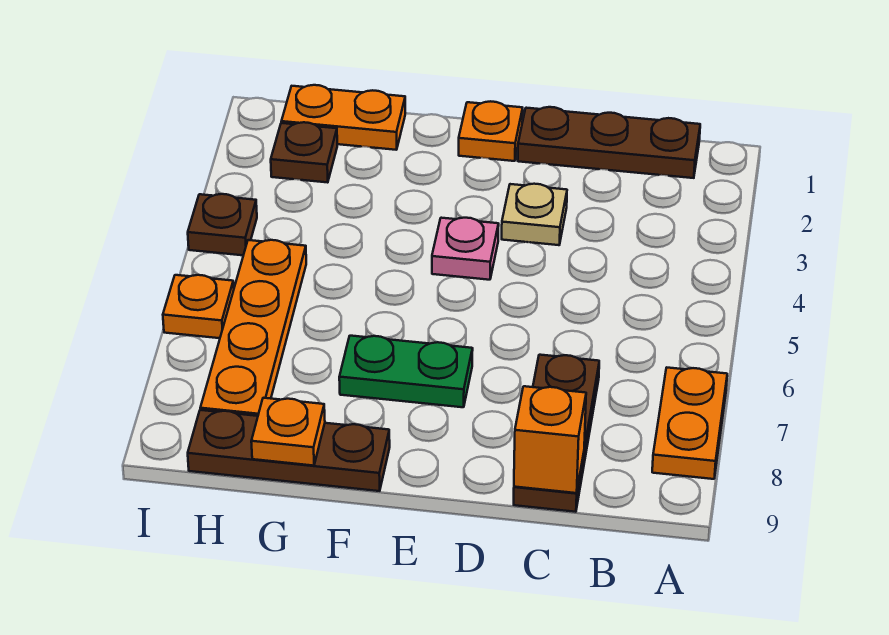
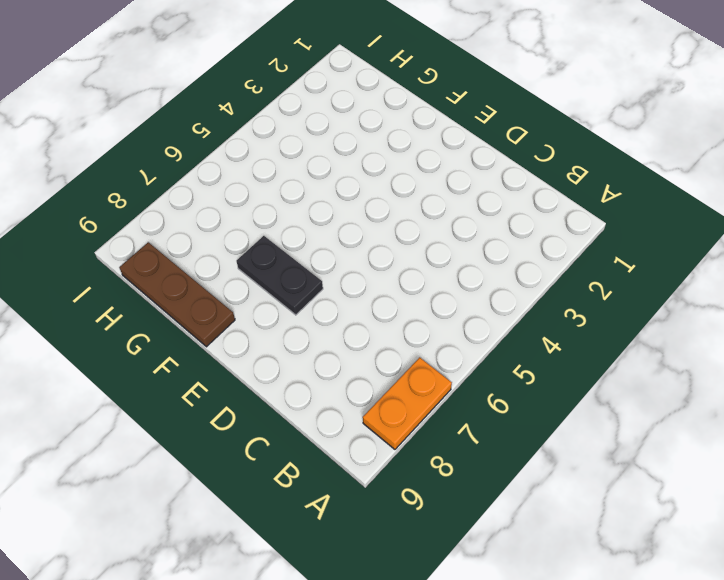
black 1x2 plate [236,236,323,315] -> green 1x2 plate [339,336,473,407]
none -> brown 1x3 plate [518,107,700,178]
none -> brown 1x3 plate [514,355,599,512]
none -> tan 1x1 plate [502,184,567,245]

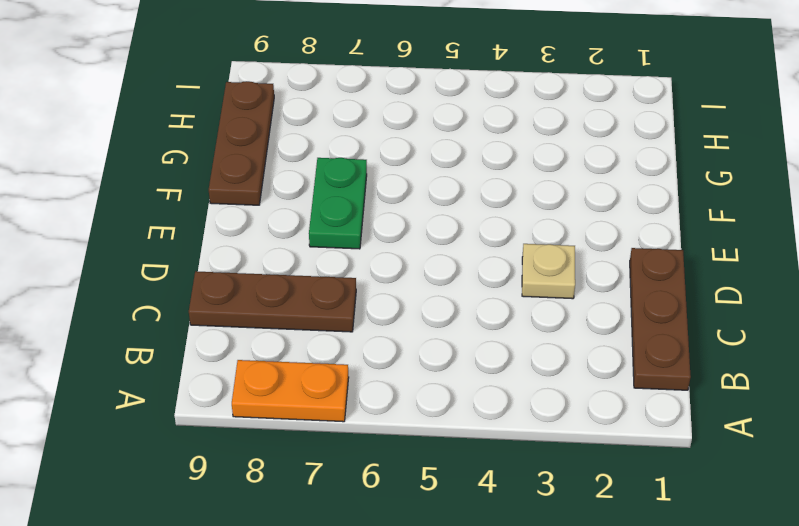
none -> orange 1x1 plate [459,101,523,161]
none -> pink 1x1 plate [432,218,499,280]
none -> orange 1x2 plate [281,85,405,150]

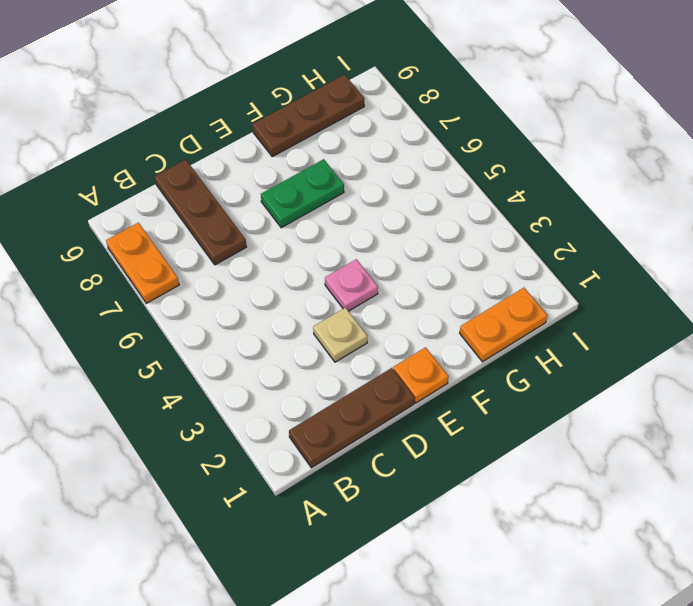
none -> brown 1x1 plate [271,122,337,183]
none -> orange 1x4 plate [200,240,306,416]
none -> brown 1x1 plate [188,194,257,255]

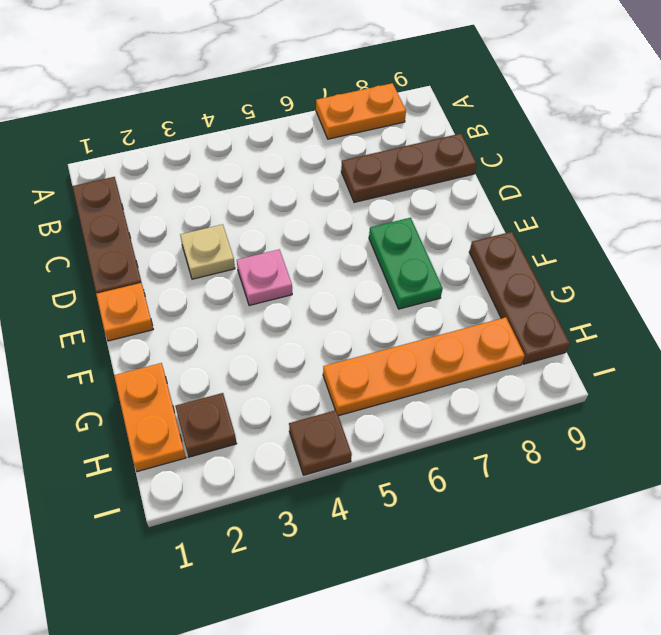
none -> orange 1x1 plate [163,275,234,338]
none -> orange 1x1 brick [514,386,586,493]
none -> orange 1x1 plate [251,398,325,466]

